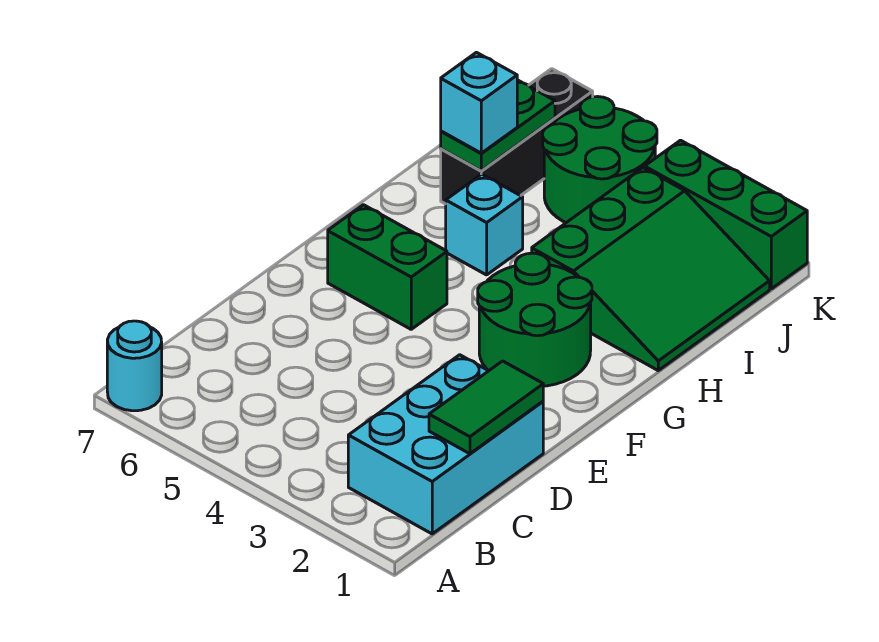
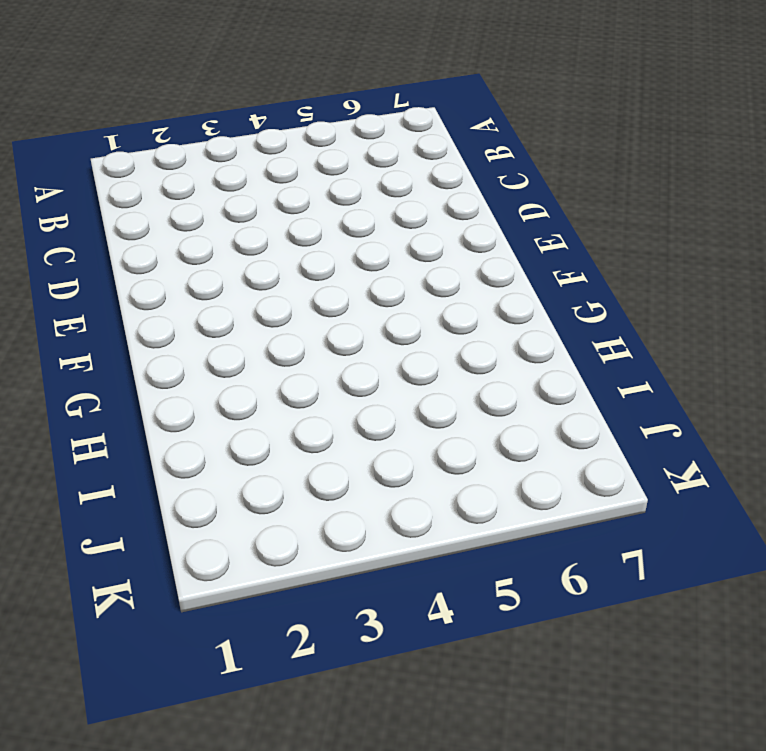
none -> cyan 1x1 round brick [107,321,162,411]
none -> cyan 2x3 brick [348,355,543,534]
none -> green 2x2 round brick [478,253,592,386]

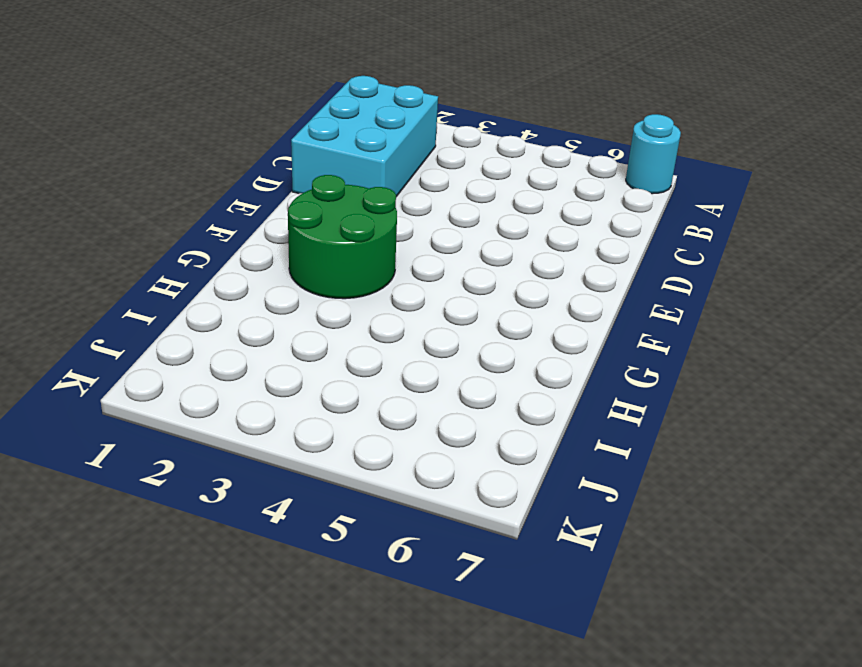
none -> green 1x2 brick [328,205,447,329]
none -> green 3x3 slope [532,168,770,370]
none -> cyan 1x1 brick [446,174,523,275]

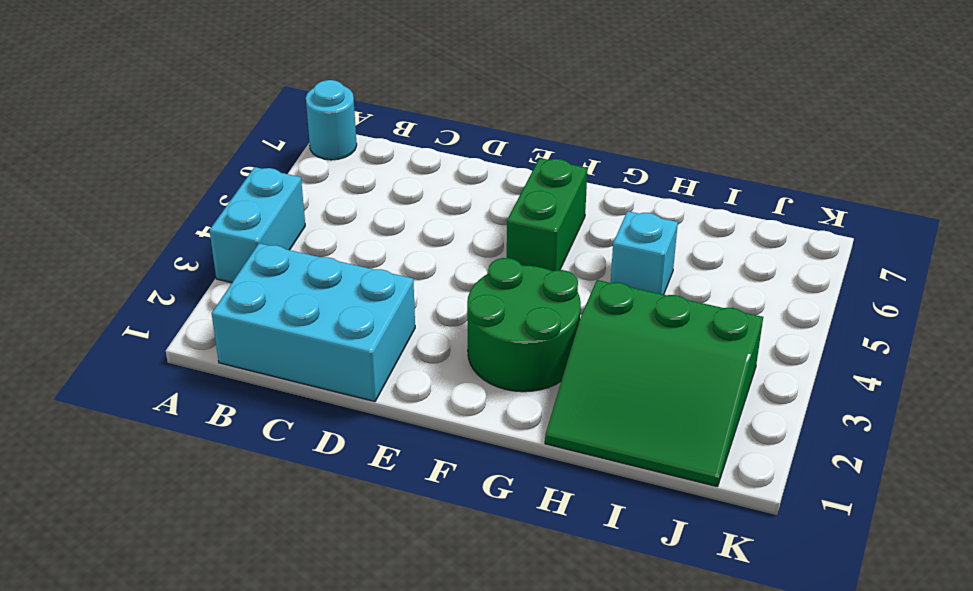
cyan 1x2 brick [209,167,305,283] -> none
none -> black 1x3 brick [441,69,593,204]
none -> green 2x2 round brick [543,97,657,223]
none -> green 1x3 brick [645,140,807,289]

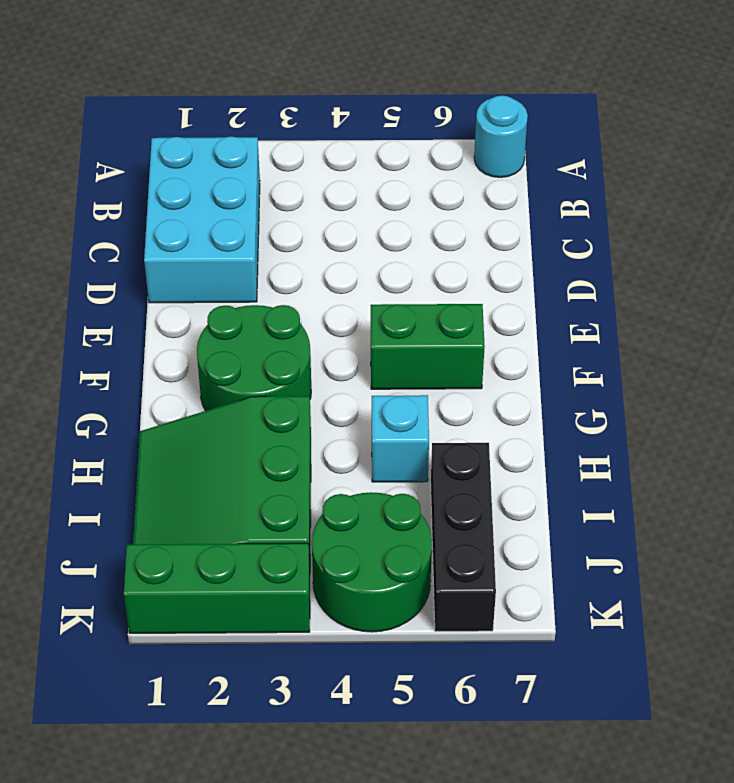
none -> green 1x2 tile [429,361,543,454]
none -> green 1x2 plate [441,80,555,171]
none -> cyan 1x1 brick [441,52,517,153]

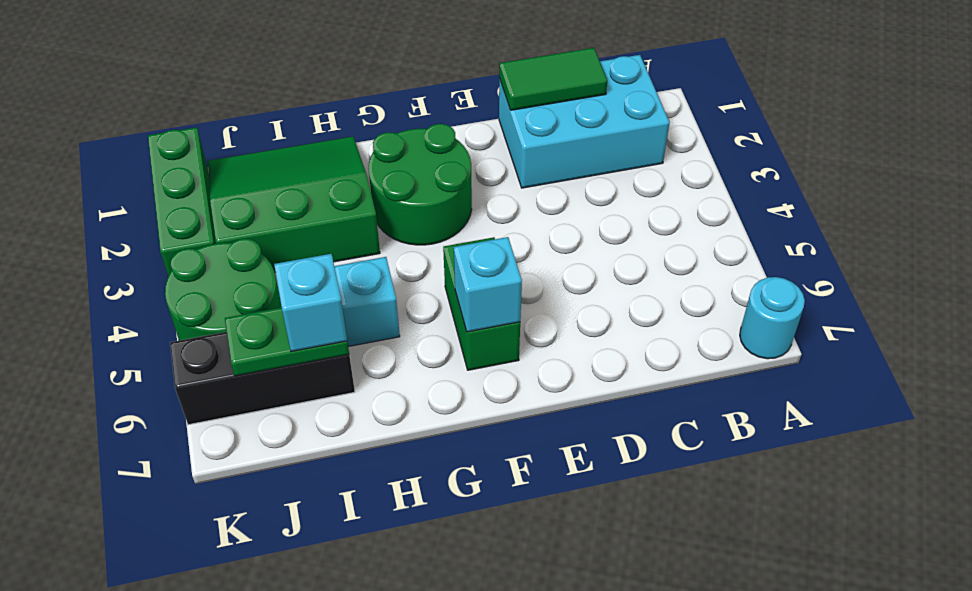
cyan 1x1 brick [454,237,522,332] -> none

